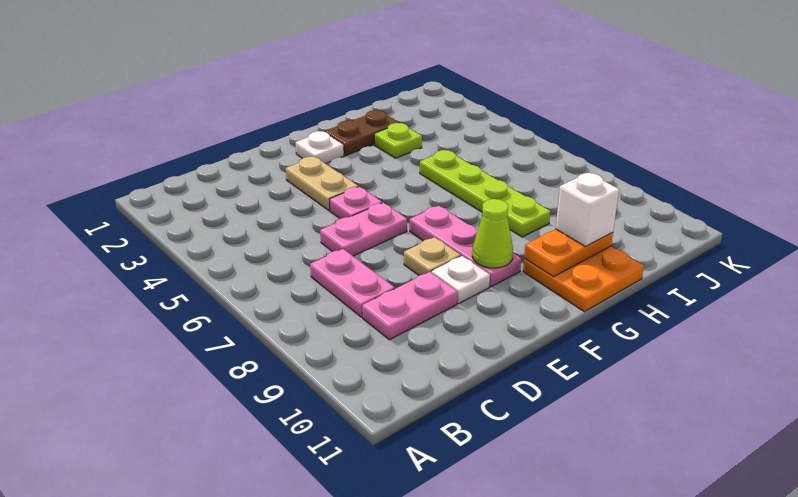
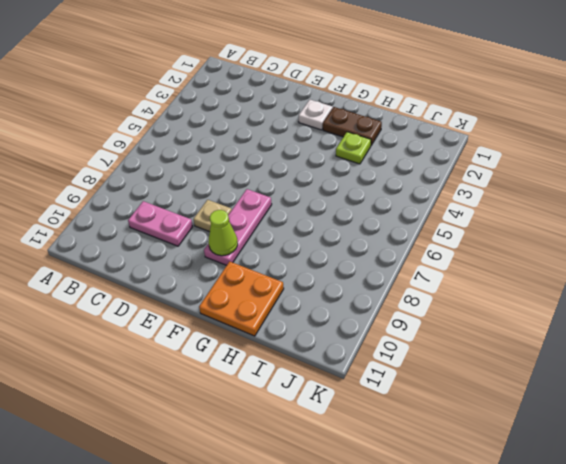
none -> pink 1x2 plate [310,249,395,317]
none -> pink 1x2 plate [320,203,407,256]
none -> tan 1x2 plate [286,157,358,211]

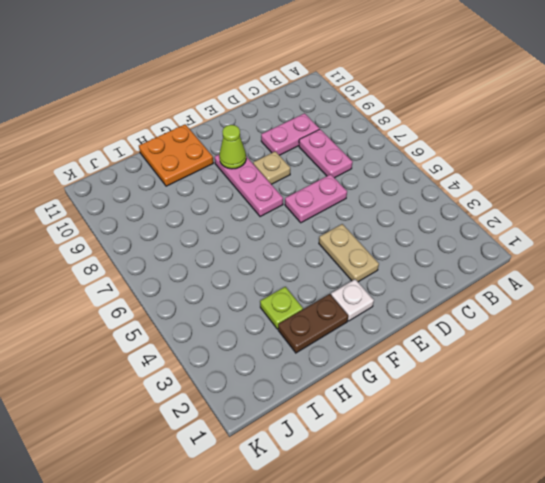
none -> pink 1x1 plate [330,187,382,219]
none -> white 1x1 plate [431,256,490,304]
none -> lime 1x4 plate [420,150,550,237]

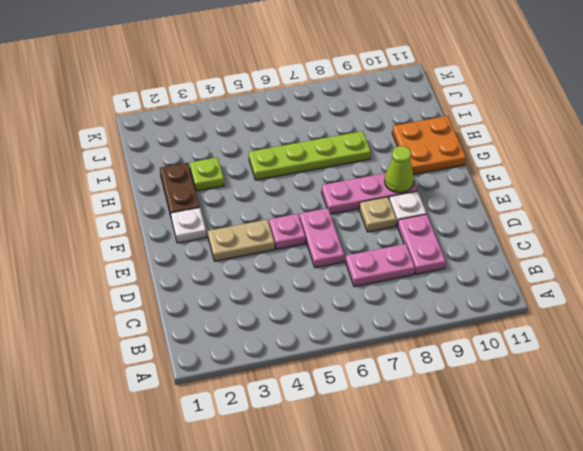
none -> orange 1x2 plate [524,229,613,277]
none -> white 1x1 brick [556,173,619,246]

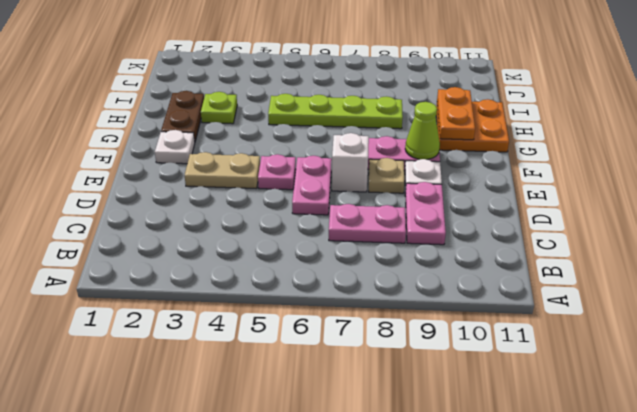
white 1x1 brick [332,133,369,192] -> white 1x1 brick moved to [556,173,619,246]

